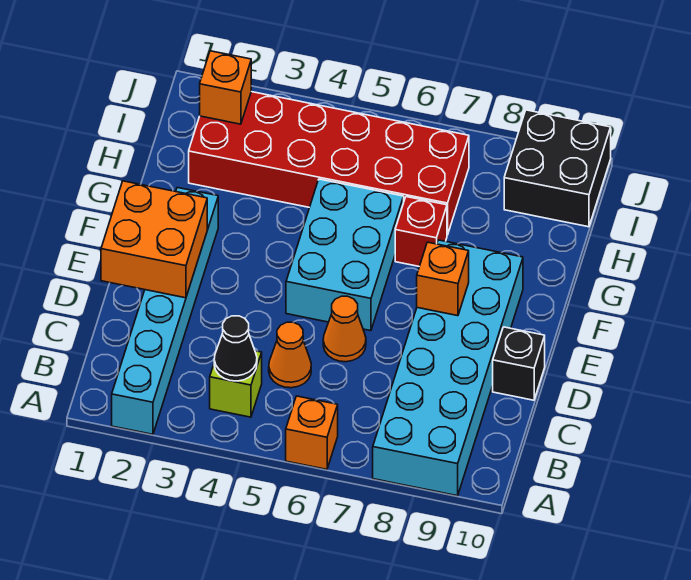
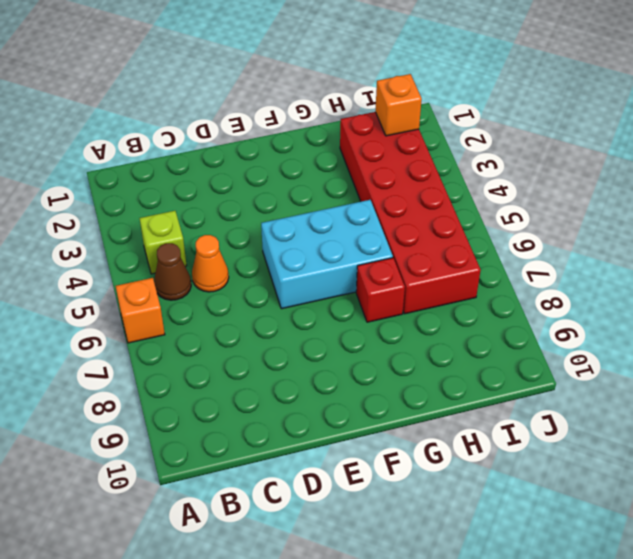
brown 1x1 cone [154,243,191,300] -> none
none -> cyan 1x6 brick [112,188,218,434]
none -> cyan 2x6 brick [373,240,523,496]
none -> orange 1x1 cone [323,296,366,362]

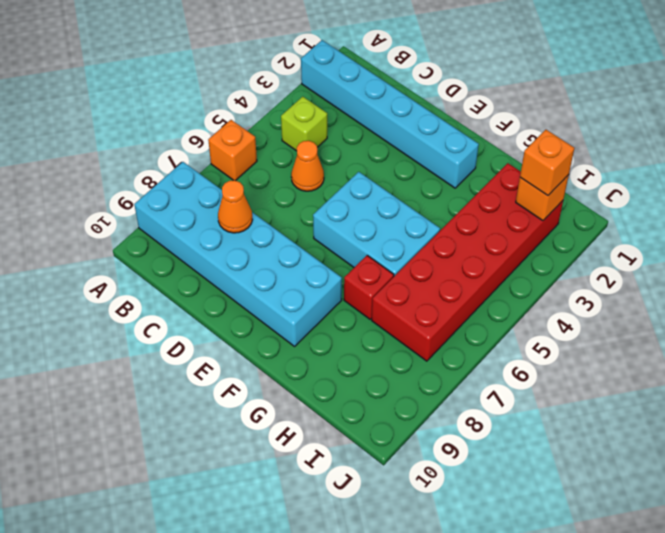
orange 1x1 cone [218,180,252,233] -> orange 1x1 cone moved to [323,296,366,362]
orange 1x1 brick [520,130,574,196] -> orange 1x1 brick moved to [417,242,469,316]
none -> black 1x1 brick [493,327,545,400]
none -> black 2x2 brick [504,110,611,227]
none -> black 1x1 cone [214,316,257,381]

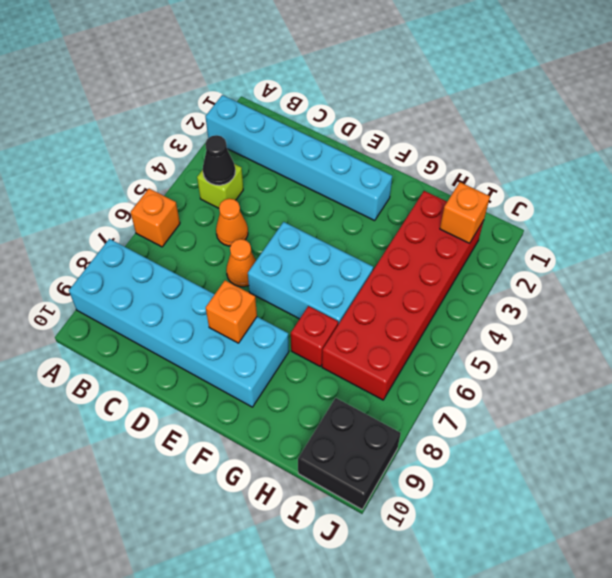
none -> black 1x1 brick [493,327,545,400]
none -> orange 2x2 brick [101,181,207,298]

